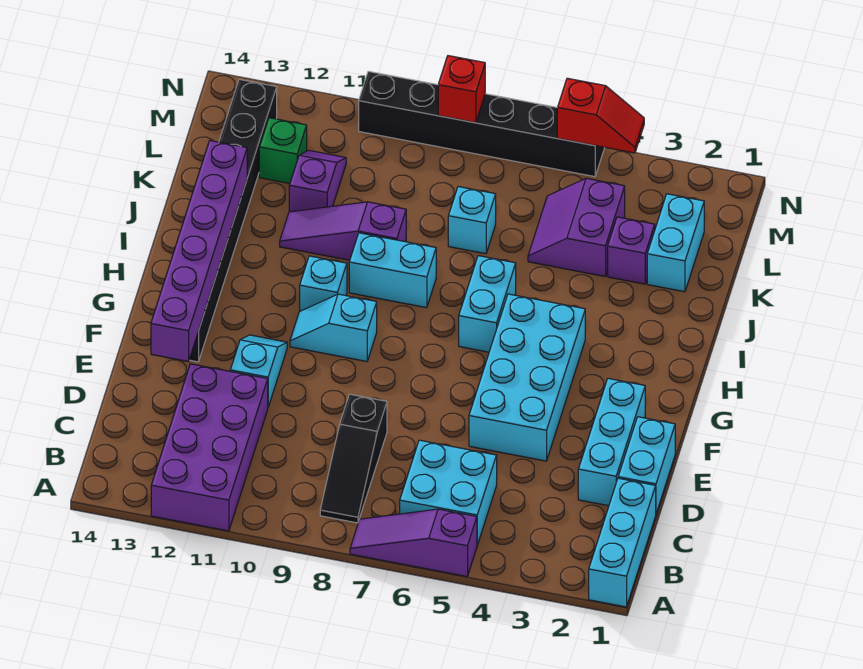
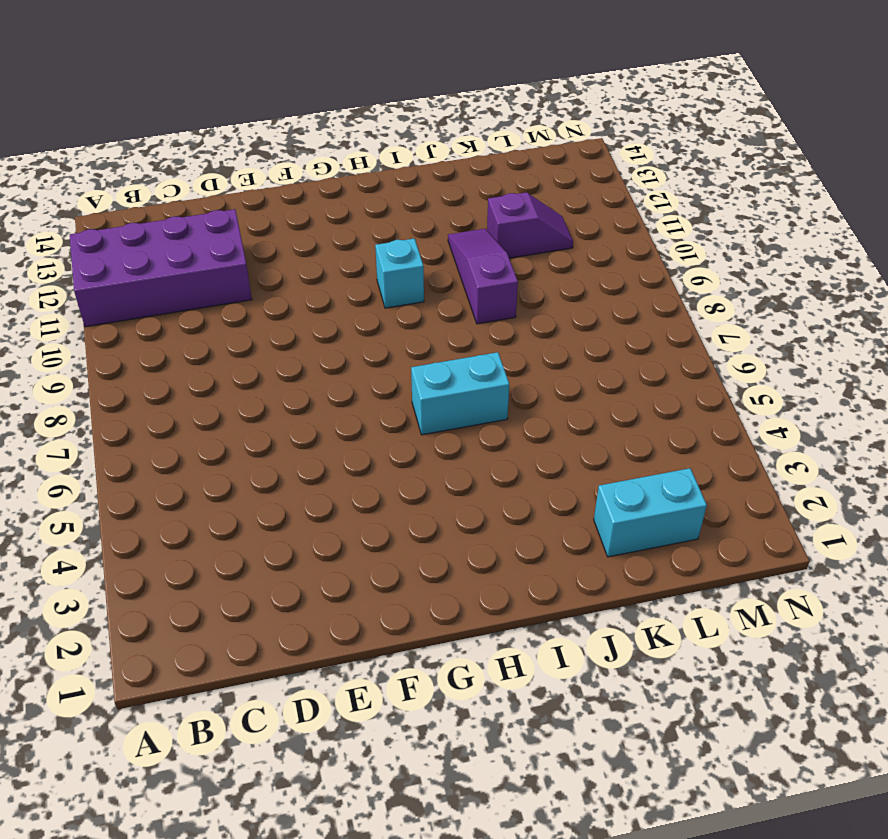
none -> cyan 1x3 brick [589,478,656,607]
none -> purple 1x3 slope [350,509,477,576]
none -> cyan 2x2 brick [400,440,497,545]

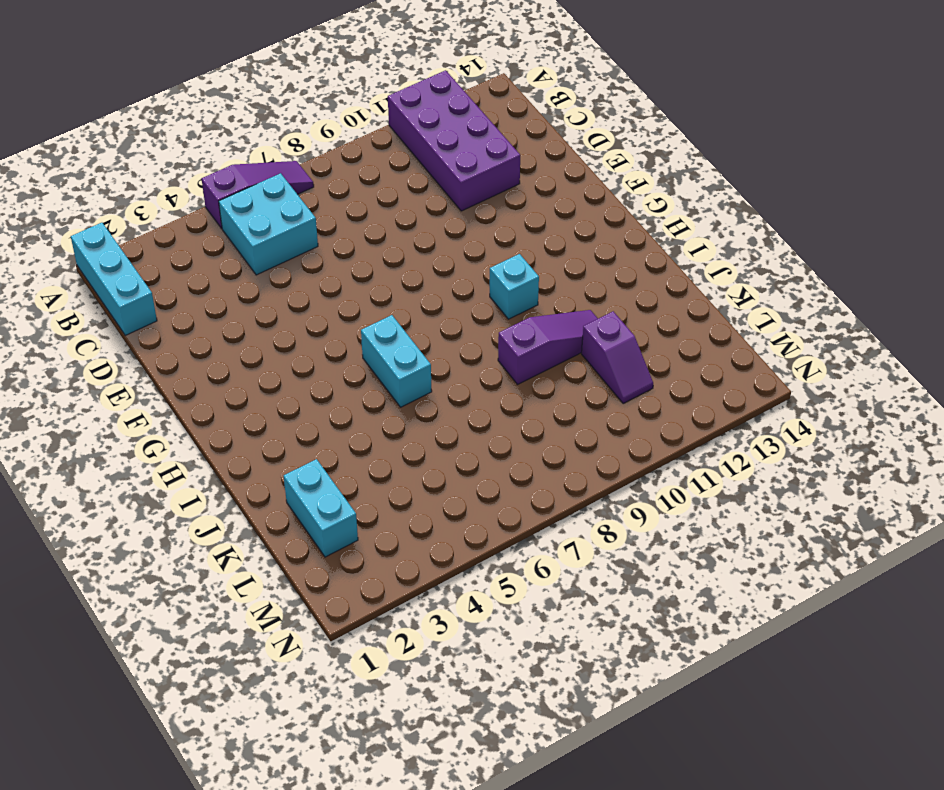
none -> black 1x3 slope [320,394,387,523]
none -> cyan 1x2 brick [618,417,675,513]
none -> cyan 1x3 brick [578,378,645,506]

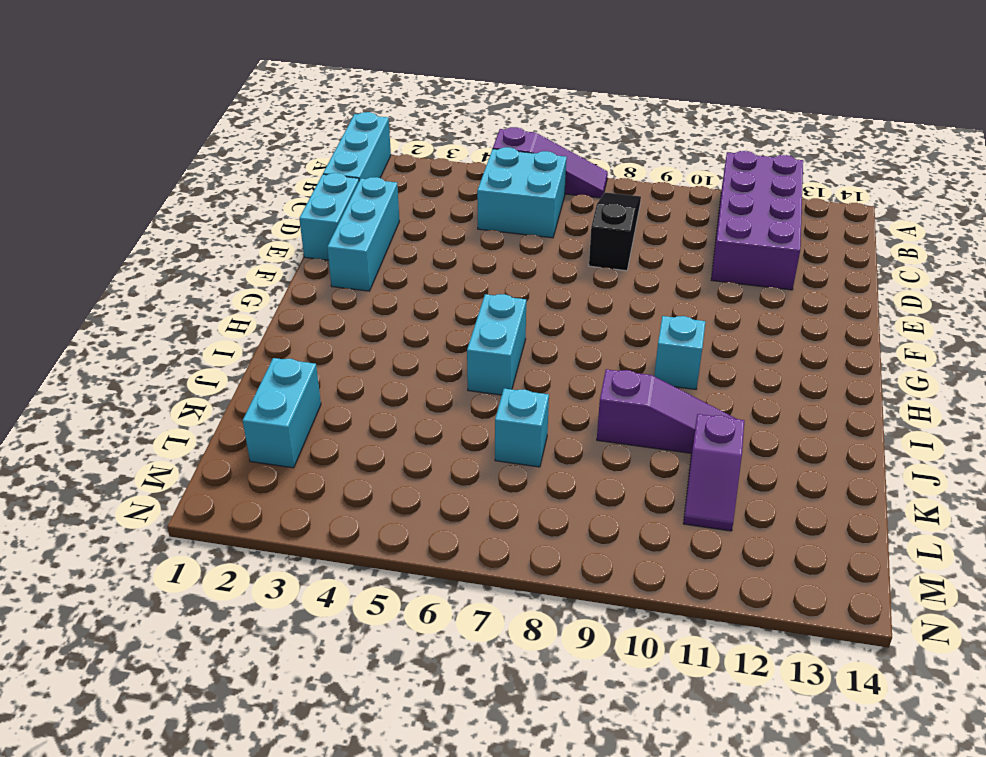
none -> cyan 2x4 brick [469,294,585,461]
none -> cyan 1x2 slope [230,335,287,407]
none -> black 1x8 brick [189,79,277,362]

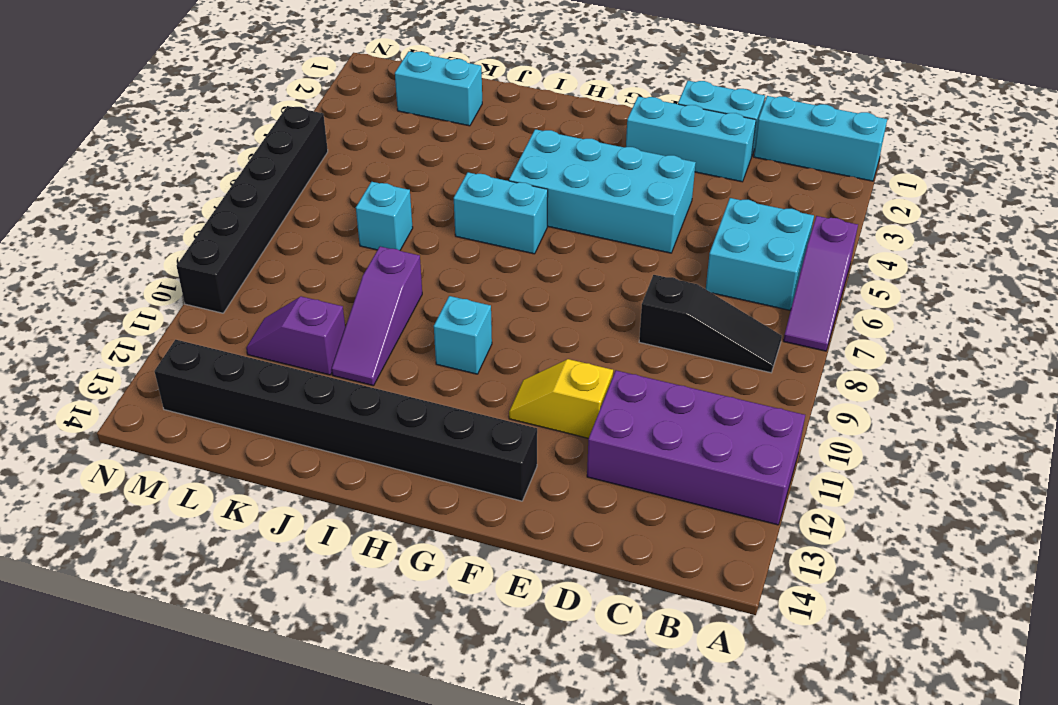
yellow 1x2 slope [509,359,613,438] -> cyan 1x2 slope [230,335,287,407]
none -> cyan 1x2 slope [290,294,377,361]
none -> cyan 1x2 brick [349,233,436,308]
none -> purple 1x1 brick [608,217,655,284]

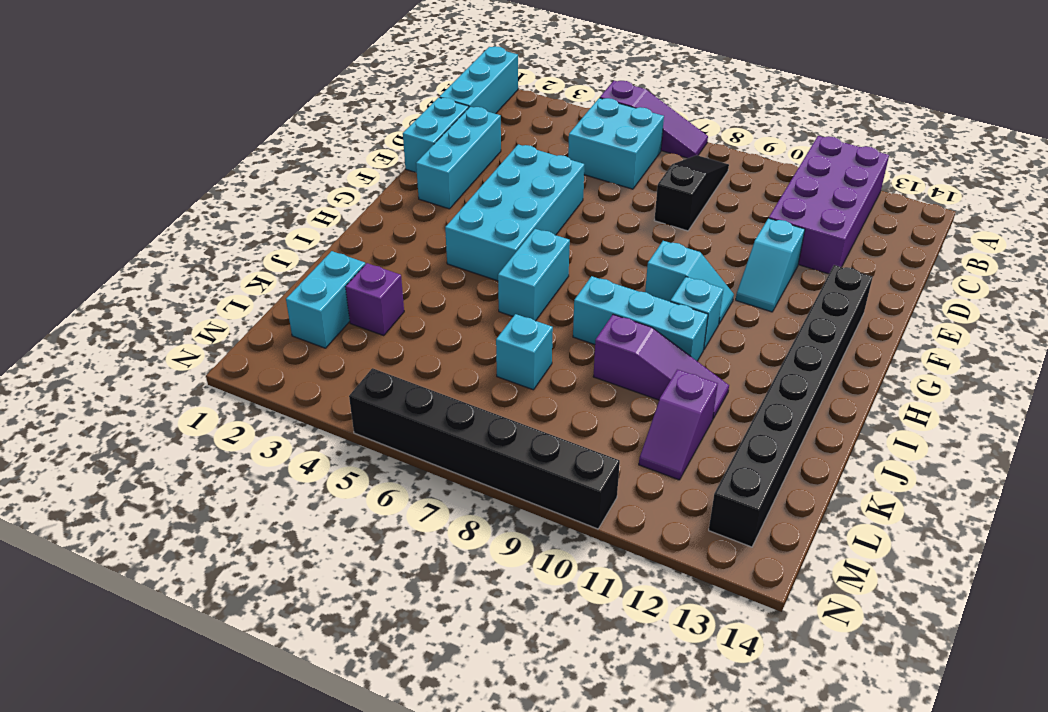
cyan 1x3 brick [573,276,708,361] -> cyan 1x2 brick [349,233,436,308]
none -> purple 2x2 slope [528,178,625,276]
none -> green 1x1 brick [259,118,307,184]
none -> purple 1x6 brick [151,141,247,362]

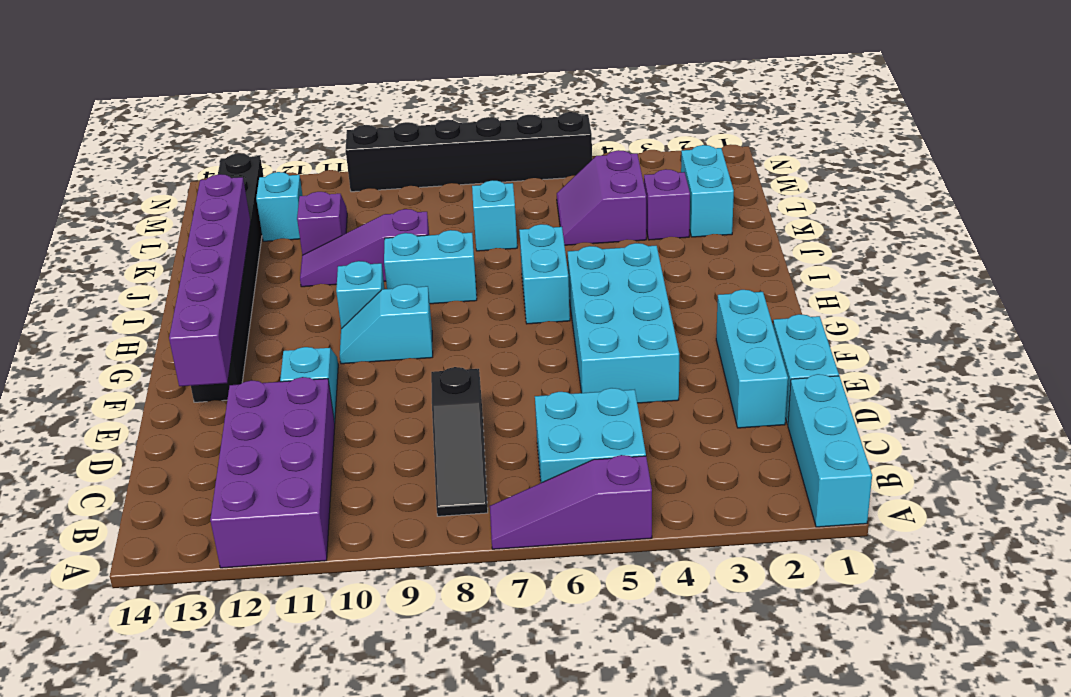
cyan 1x1 brick [256,172,303,241] -> green 1x1 brick [259,118,307,184]
none -> red 1x2 slope [557,78,644,153]
none -> red 1x1 brick [438,56,485,123]

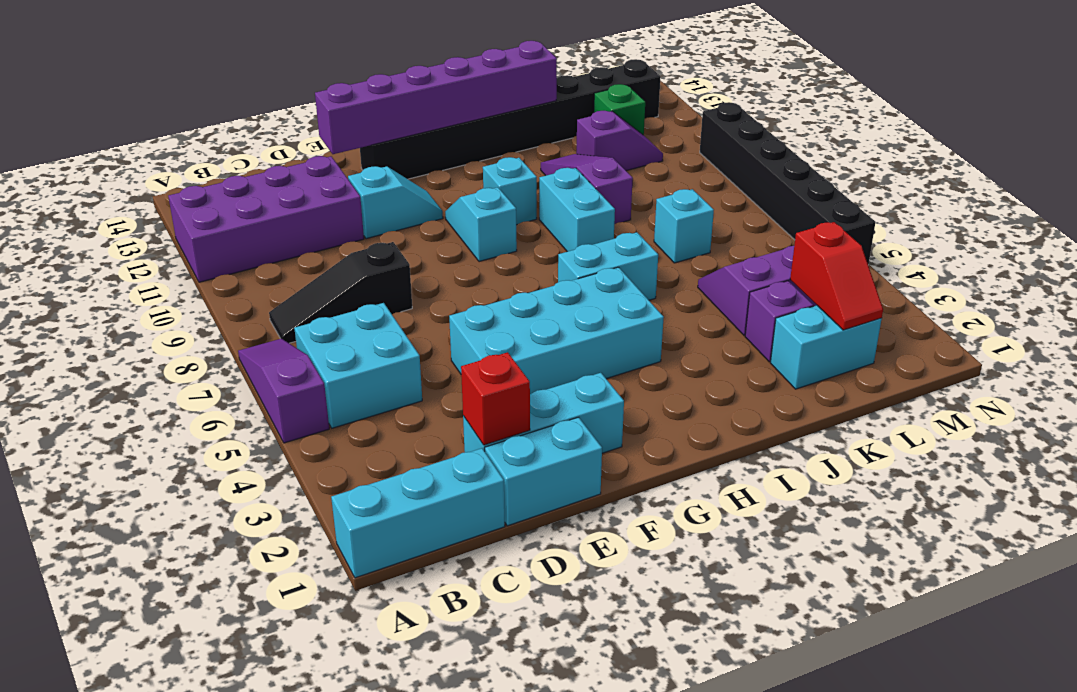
red 1x1 brick [461,352,530,445] -> red 1x1 brick moved to [438,56,485,123]
red 1x2 slope [790,222,883,330] -> red 1x2 slope moved to [557,78,644,153]

